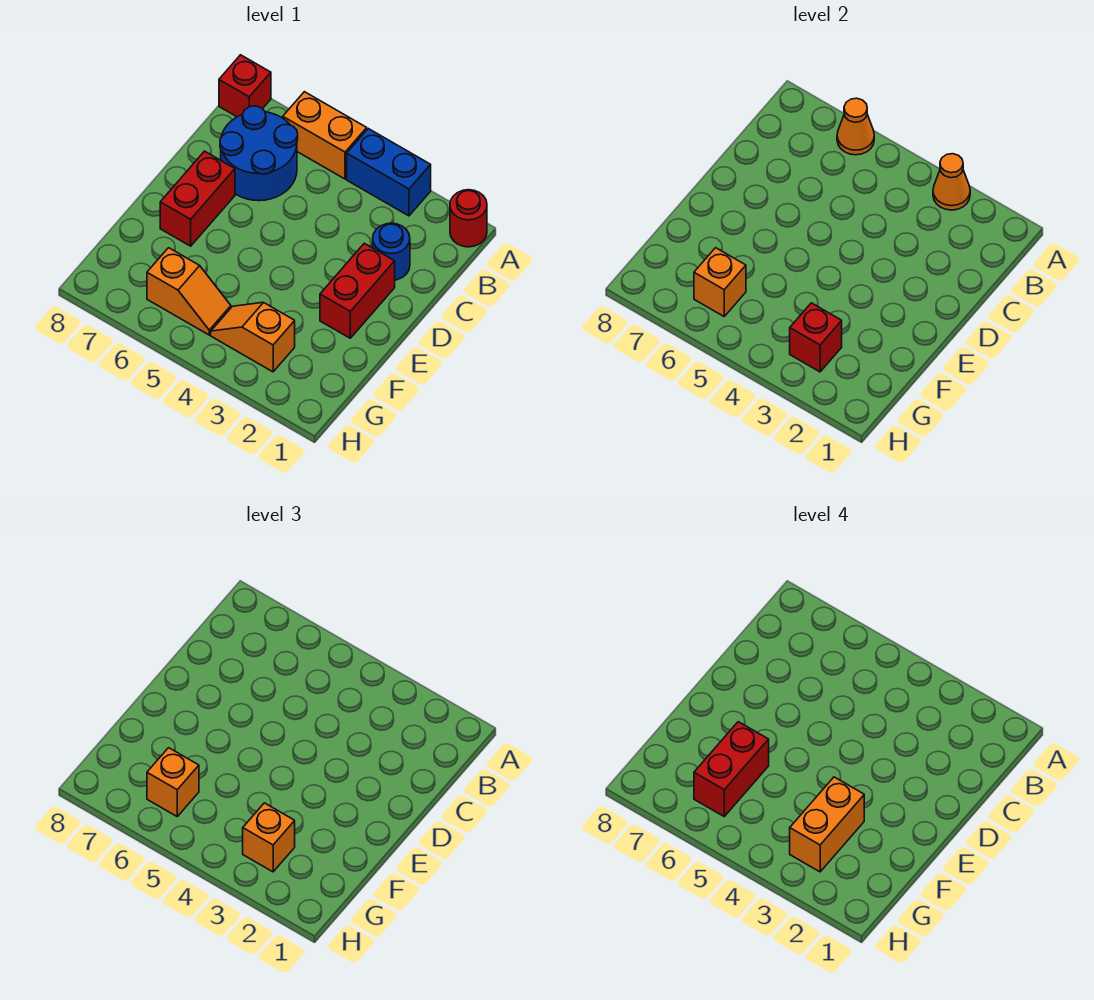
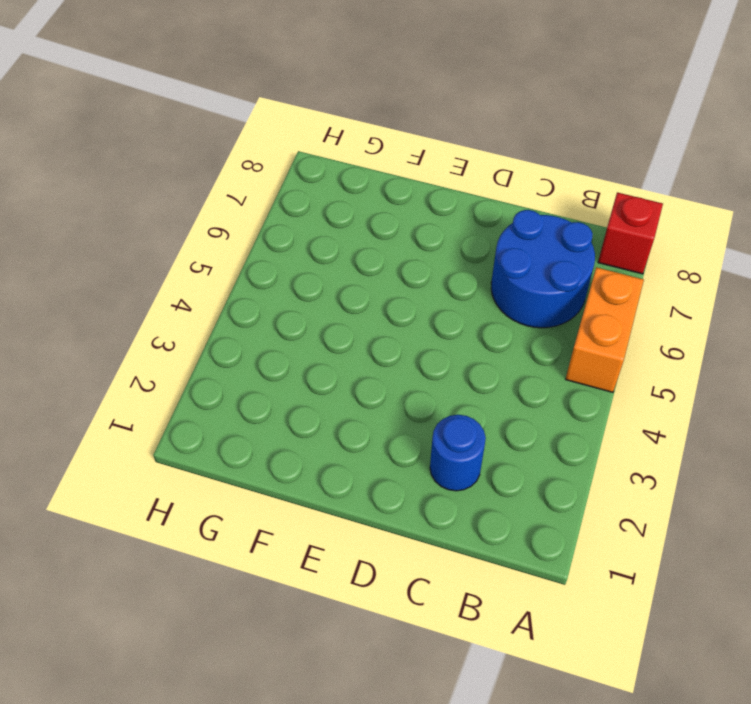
none -> red 1x1 round brick [450,190,487,247]
none -> blue 1x2 brick [347,129,431,216]
none -> red 1x2 brick [320,243,395,338]

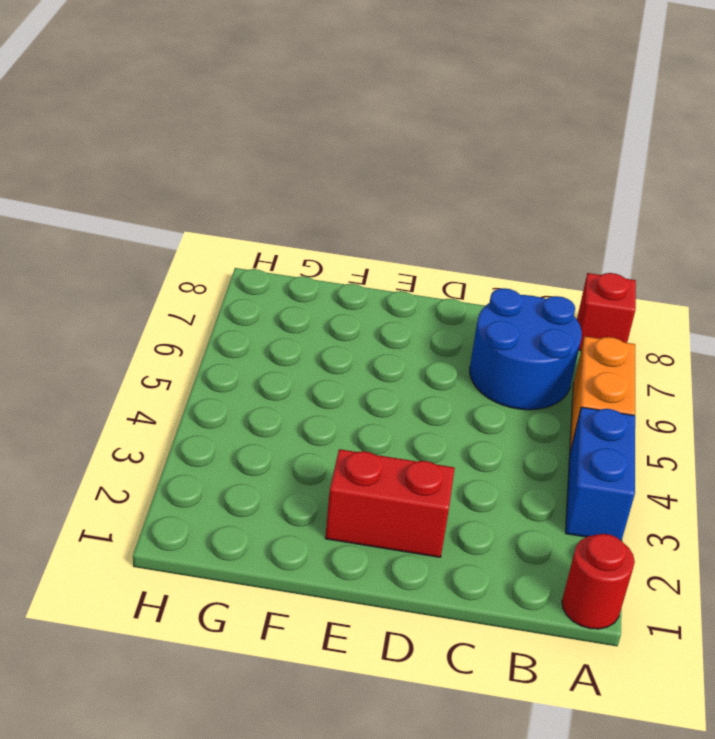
none -> blue 1x1 round brick [373,223,410,280]
none -> red 1x2 brick [160,151,235,246]
none -> orange 1x2 slope [211,302,295,372]

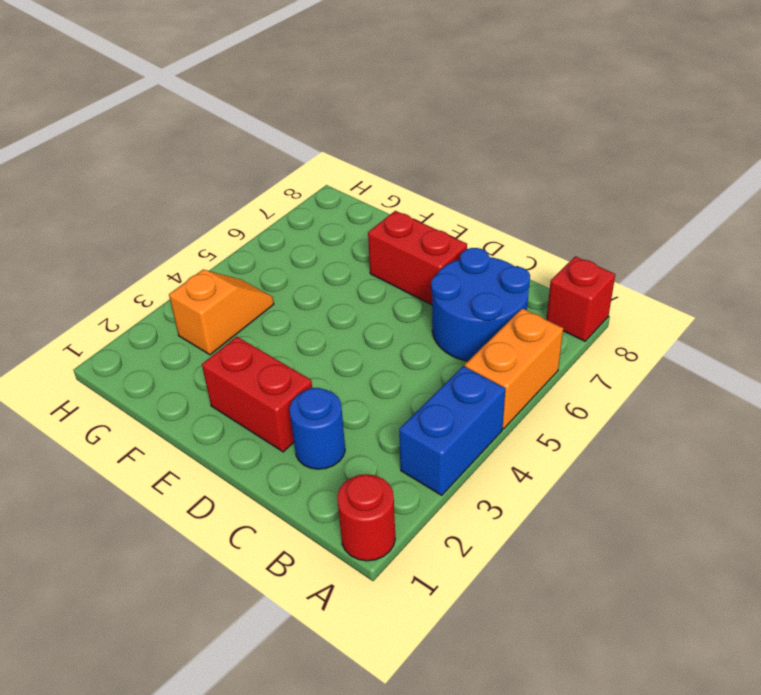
none -> orange 1x2 slope [147,248,231,335]
none -> orange 1x1 cone [933,154,970,210]
none -> orange 1x1 cone [837,98,874,155]

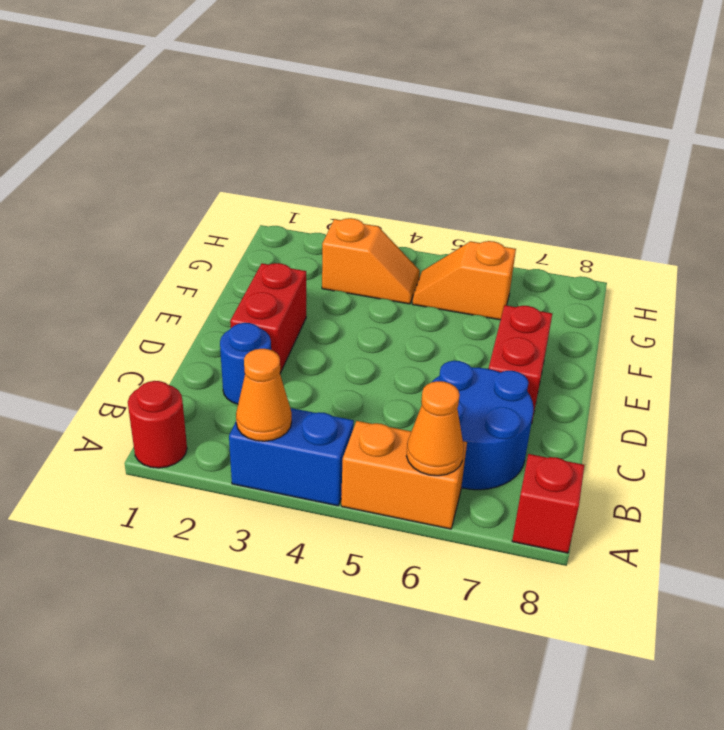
none -> red 1x1 brick [790,303,842,372]
none -> orange 1x1 brick [694,248,746,316]
none -> orange 1x1 brick [243,803,295,872]

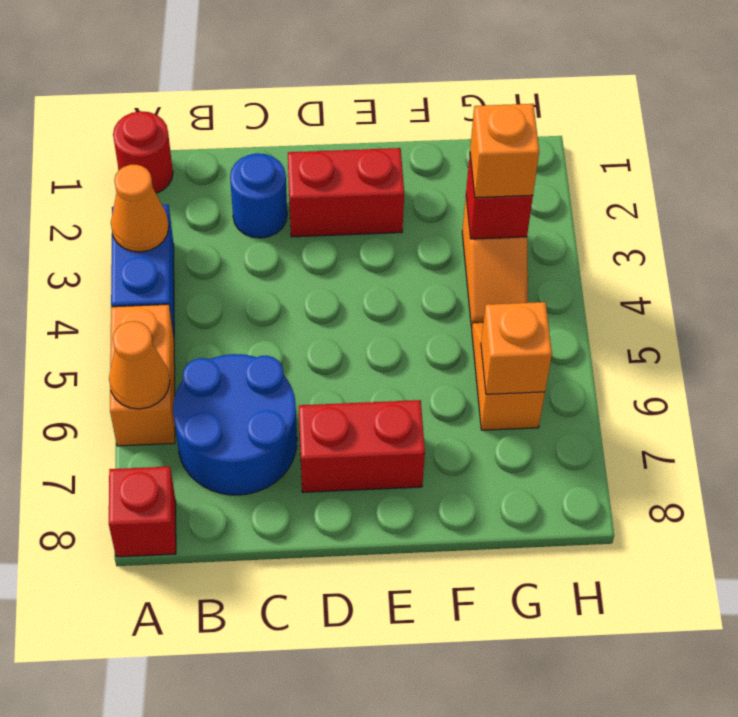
none -> orange 1x1 brick [147,748,199,816]
none -> orange 1x2 brick [790,777,864,872]
none -> red 1x2 brick [694,722,769,816]

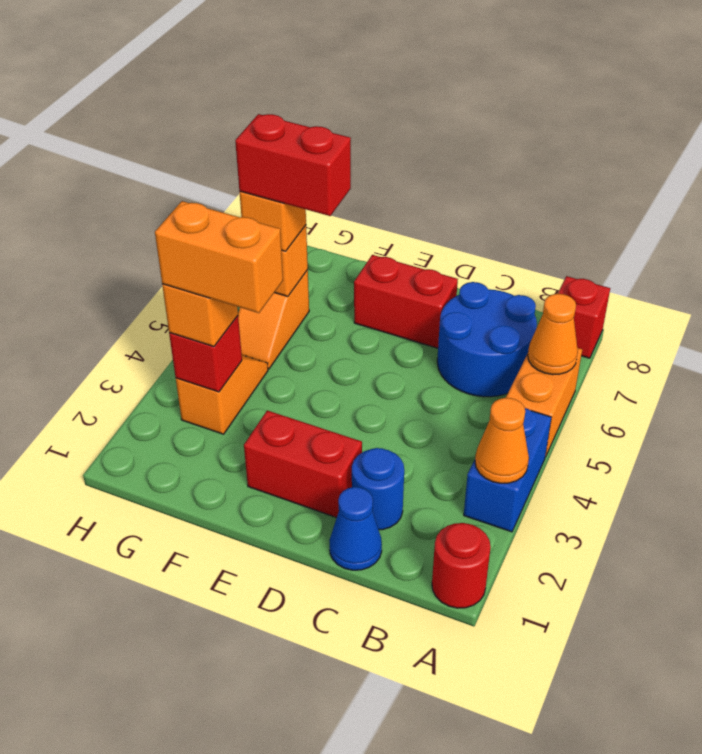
blue 1x1 cone [329,487,382,570] -> none

